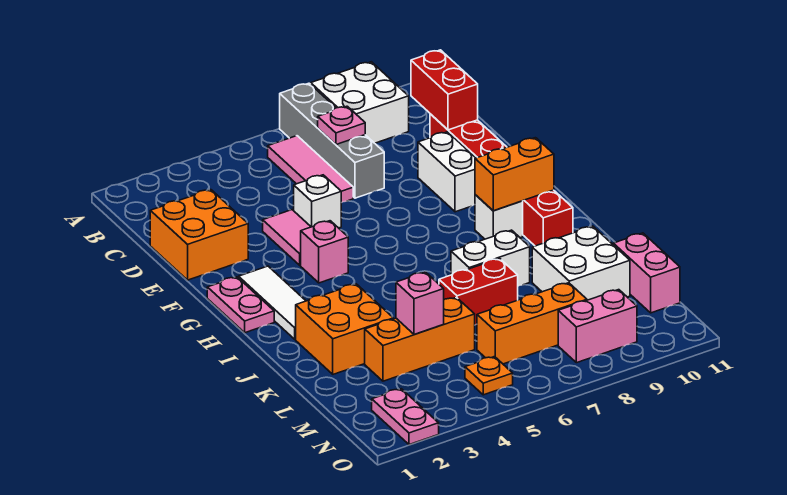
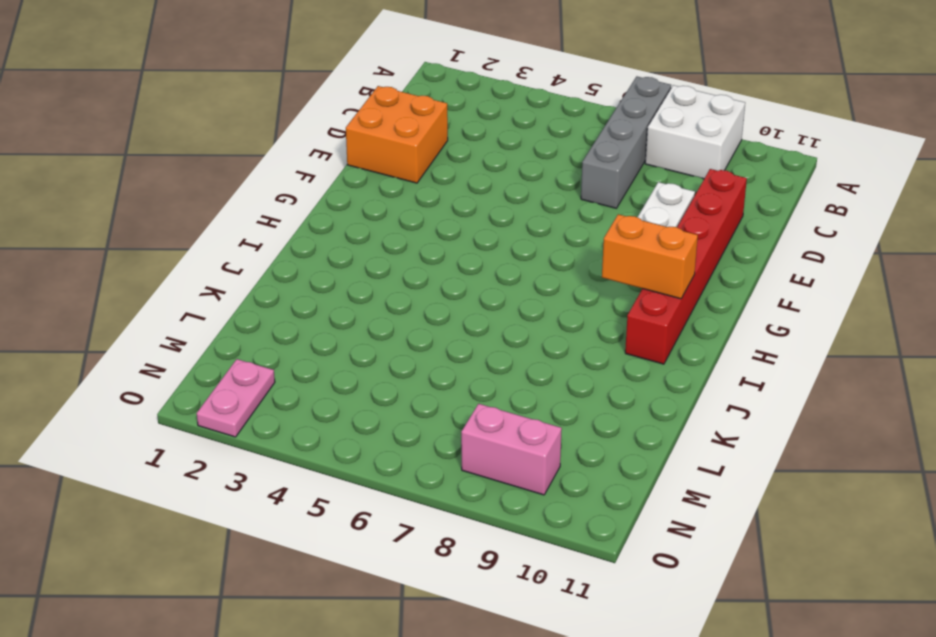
none -> pink 1x3 tile [268,136,353,203]
none -> pink 1x2 tile [263,210,311,265]
none -> white 1x1 brick [294,175,341,228]

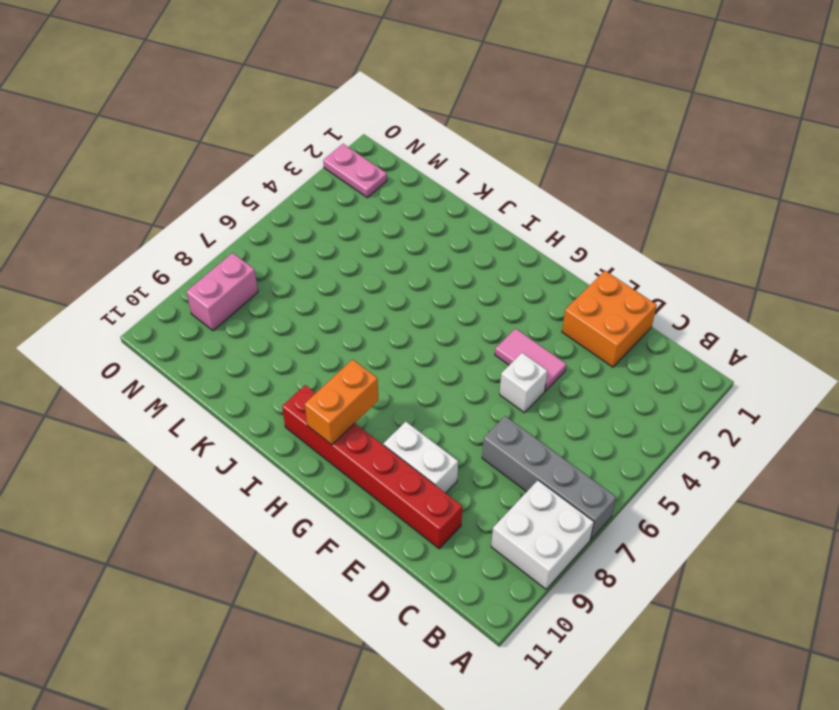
none -> pink 1x3 tile [268,136,353,203]
none -> pink 1x2 plate [207,277,274,333]
none -> white 1x3 tile [239,266,306,339]

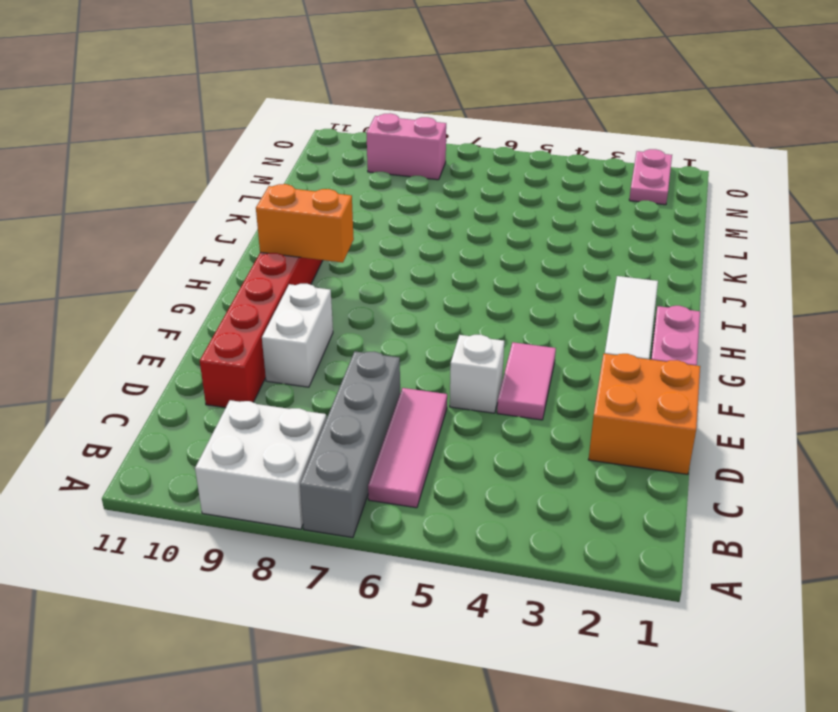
none -> pink 1x1 brick [301,221,348,283]
none -> white 1x1 brick [475,195,523,239]
none -> orange 2x2 brick [296,284,393,374]

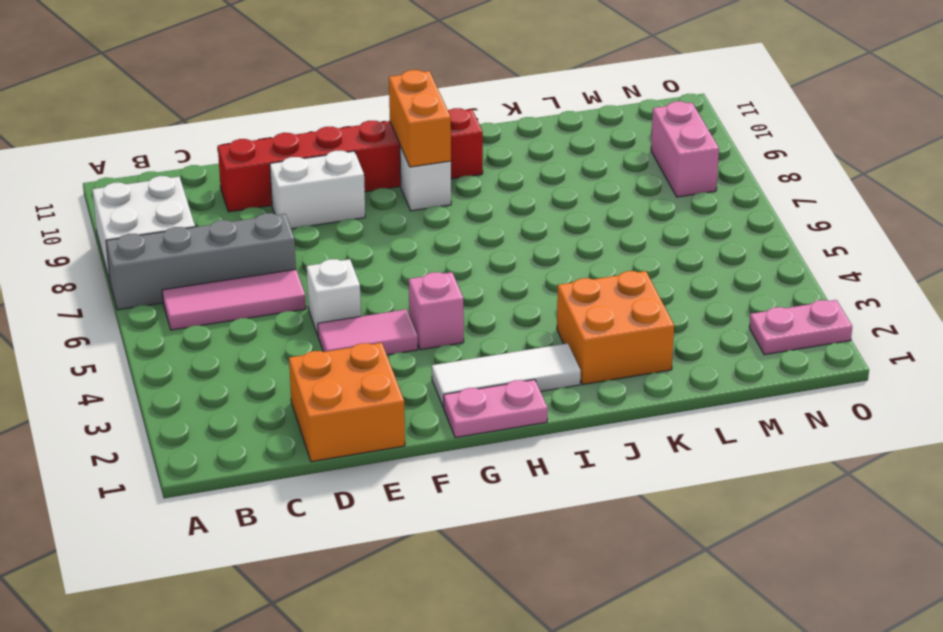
none -> white 1x2 brick [451,230,530,286]
none -> red 1x2 brick [439,259,518,325]
none -> white 2x2 brick [532,226,630,300]

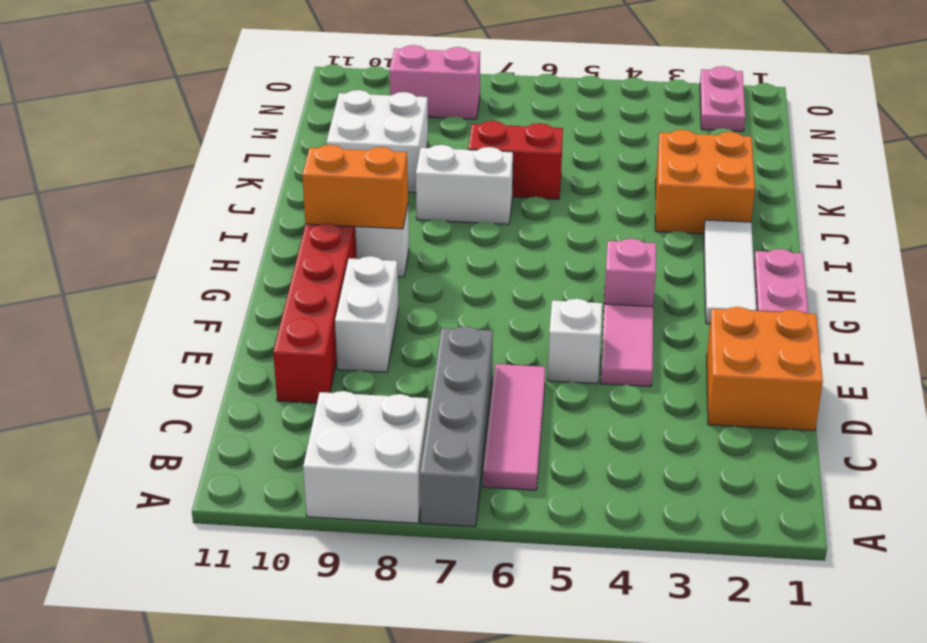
none -> orange 1x3 brick [365,297,475,381]
none -> pink 1x2 brick [613,233,680,313]
none -> orange 1x3 brick [477,283,587,364]

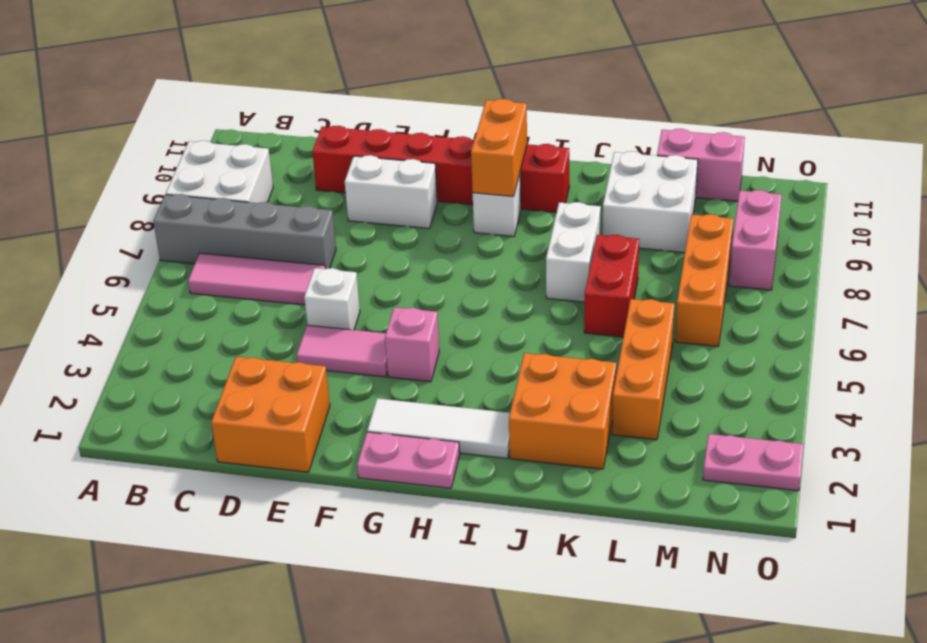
none -> orange 1x1 plate [465,357,513,395]
none -> pink 1x1 plate [318,106,365,145]
none -> red 1x2 brick [411,50,478,130]

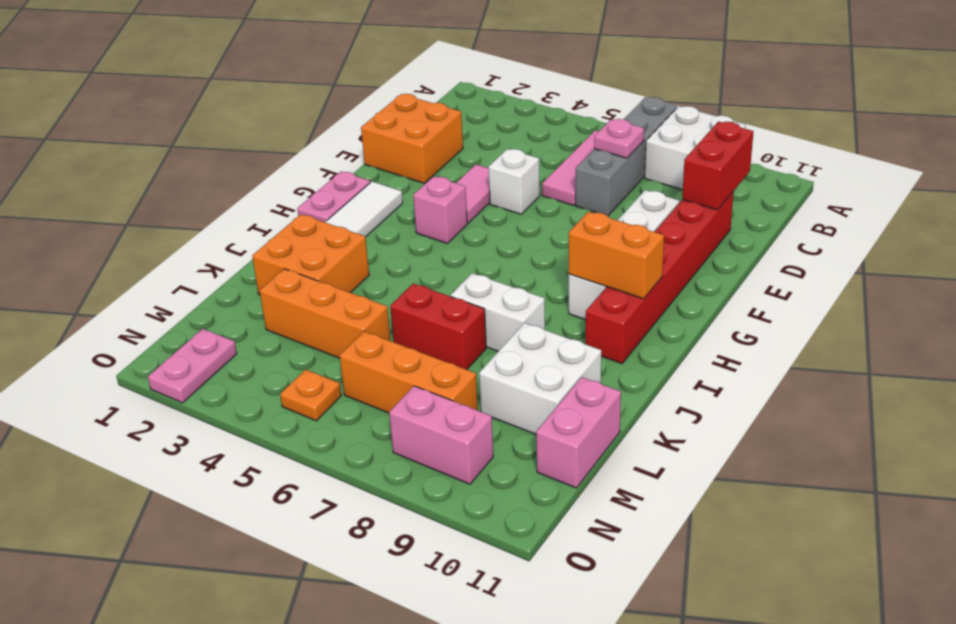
none -> pink 1x1 brick [396,272,444,335]

